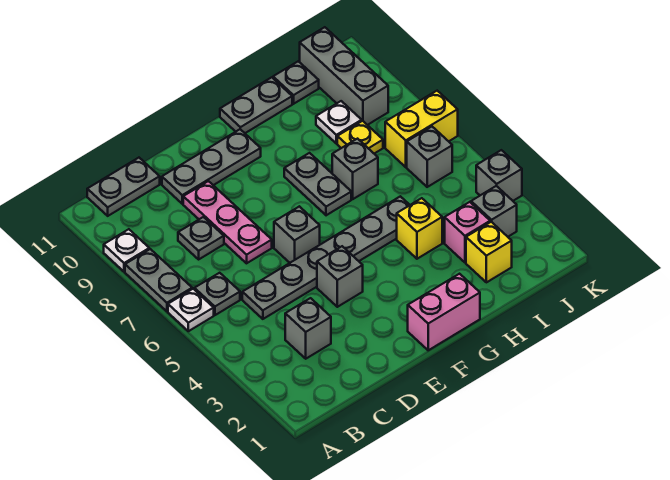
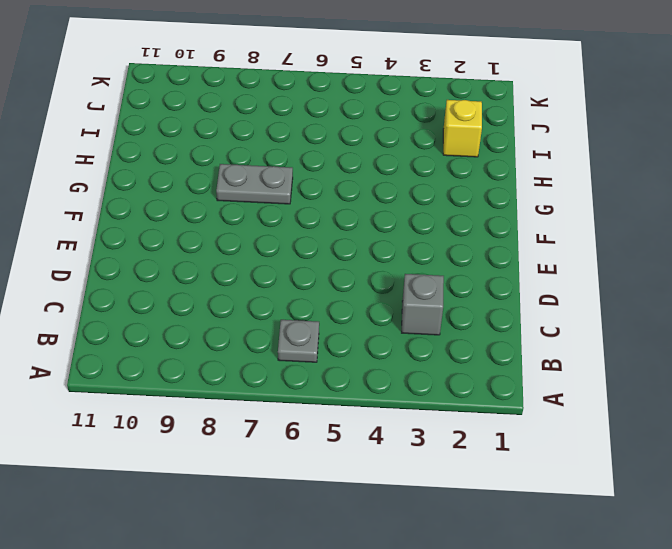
none -> white 1x1 plate [168,289,214,331]
none -> grey 1x2 plate [125,249,192,311]
none -> white 1x1 plate [104,229,149,272]

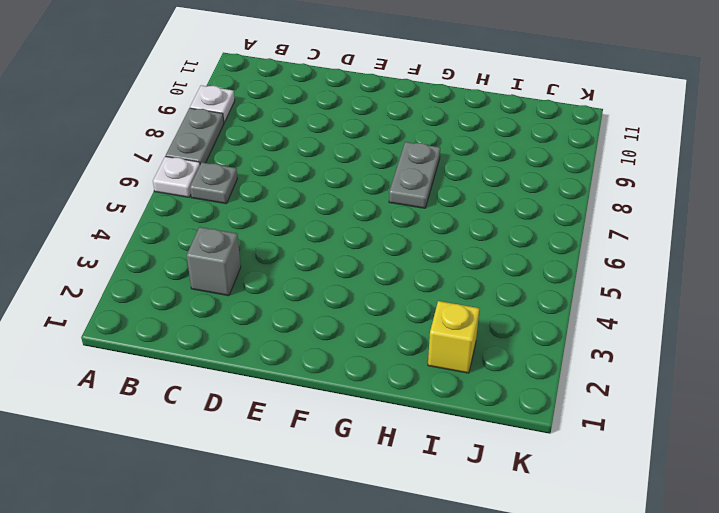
none -> grey 1x2 plate [87,158,160,216]
none -> grey 1x6 plate [242,196,409,319]
none -> grey 1x1 plate [178,217,224,259]

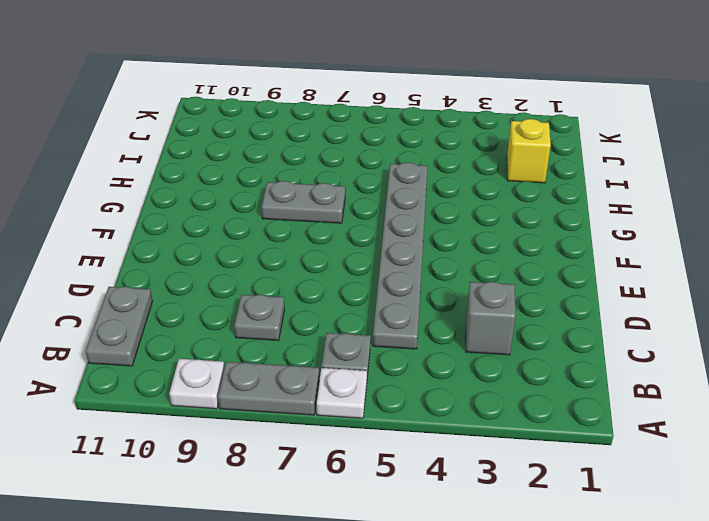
none -> pink 1x3 plate [183,181,272,263]
none -> grey 1x3 plate [162,129,261,204]
none -> grey 1x1 brick [317,246,363,307]

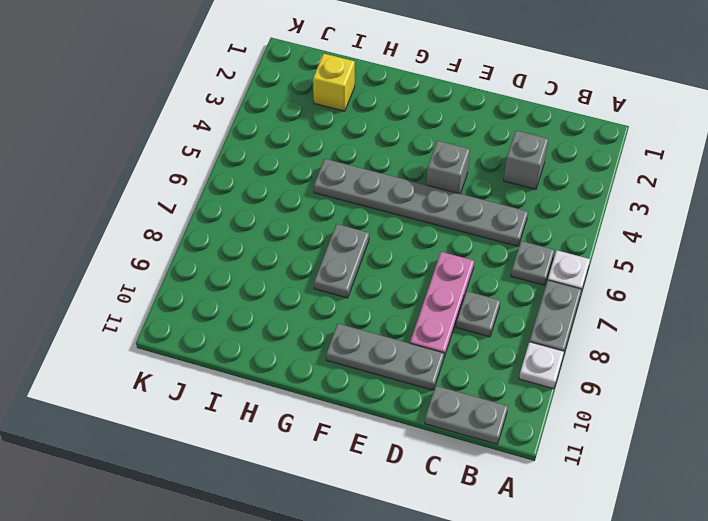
none -> grey 1x1 brick [274,206,320,263]
none -> pink 1x2 brick [408,274,480,350]
none -> grey 1x2 plate [220,77,292,133]

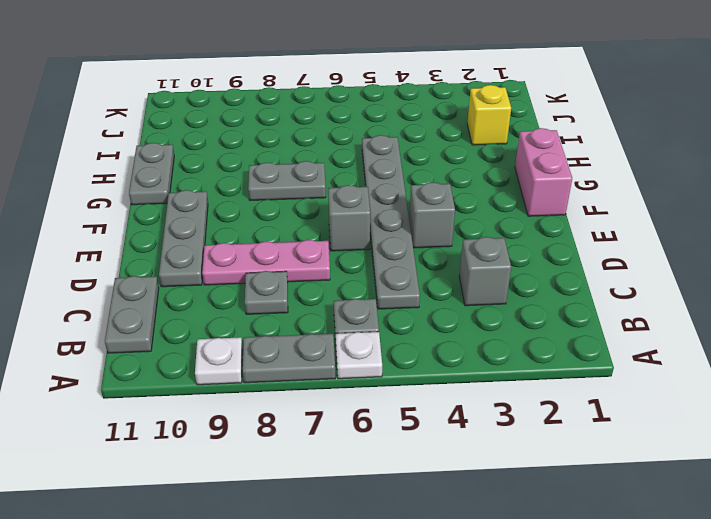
none -> yellow 1x1 brick [397,198,442,259]
none -> grey 1x1 brick [332,139,378,199]
none -> pink 1x1 brick [445,202,490,263]

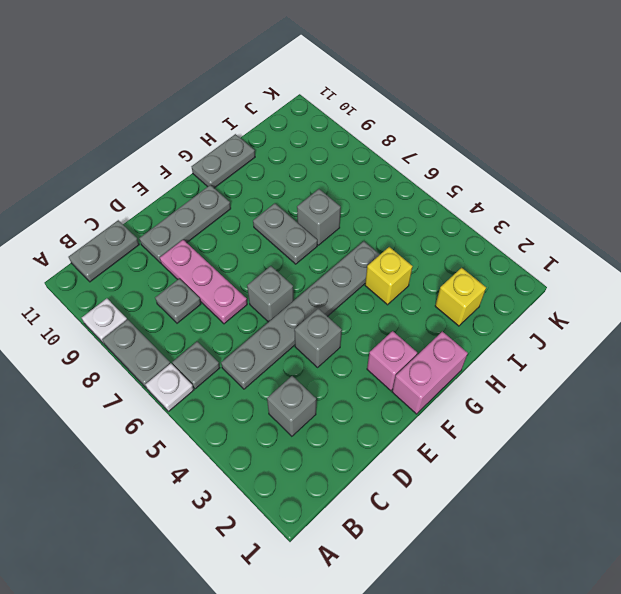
pink 1x1 brick [367,331,417,391] -> pink 1x1 brick moved to [445,202,490,263]
none -> yellow 1x1 plate [337,121,383,154]
none -> white 1x1 plate [316,101,362,144]
none -> grey 1x1 plate [273,61,319,104]

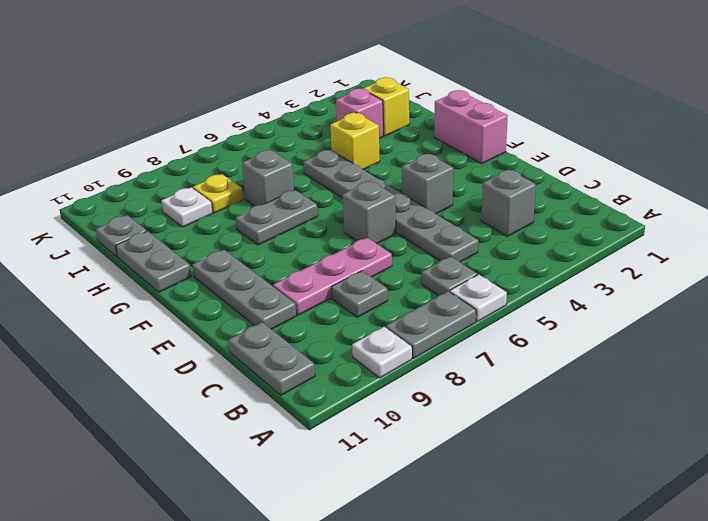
none -> grey 1x1 brick [471,186,517,237]
none -> grey 1x1 brick [407,127,452,187]
none -> yellow 1x2 brick [385,91,458,167]

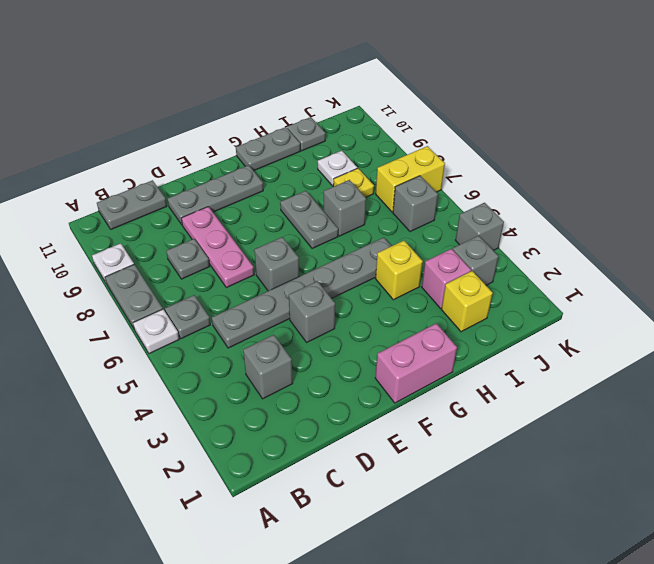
none -> grey 1x3 brick [300,27,388,125]

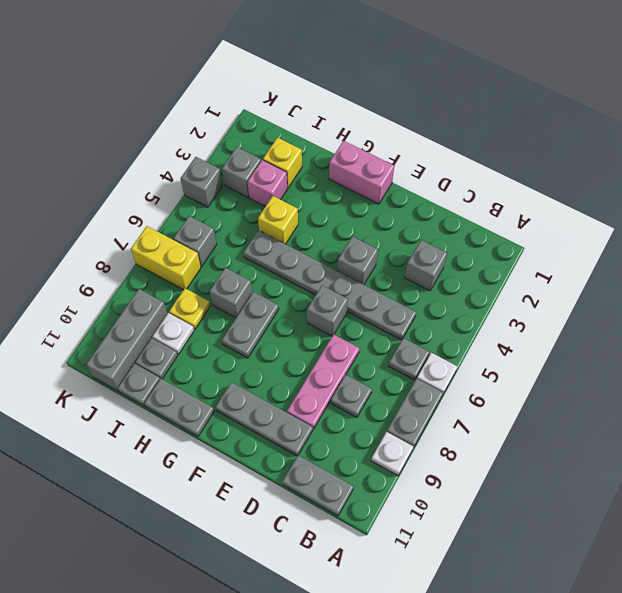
grey 1x1 plate [135,338,178,379] -> none

